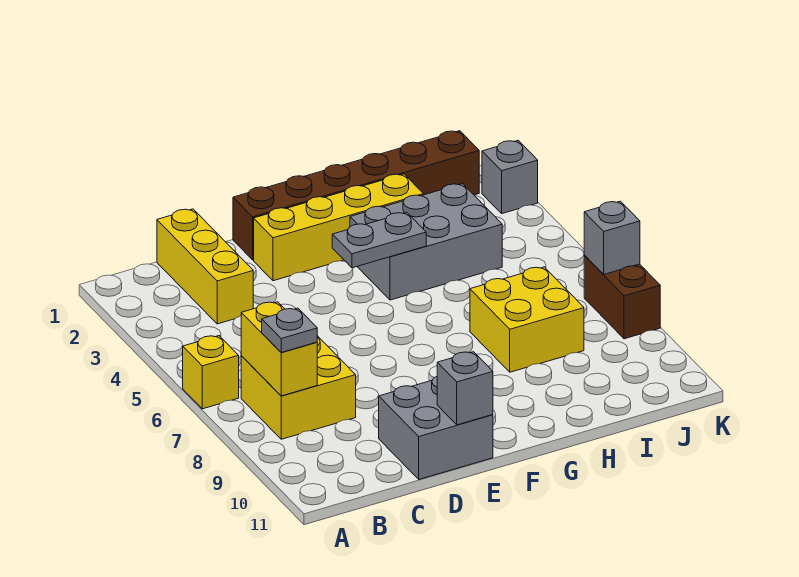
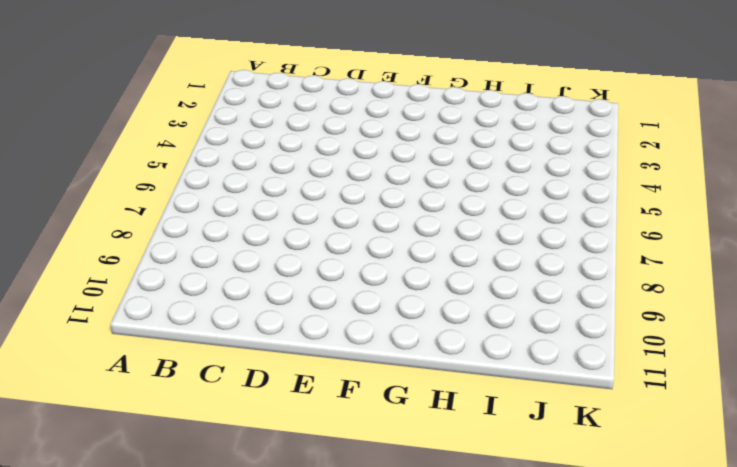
none -> yellow 1x1 brick [183,336,239,409]
none -> yellow 2x2 brick [241,336,356,439]
none -> yellow 1x3 brick [157,209,253,324]

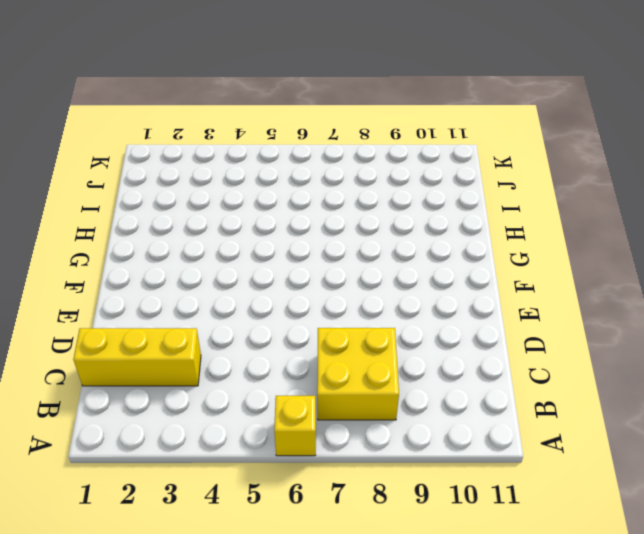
none -> grey 2x2 brick [379,377,493,479]
none -> brown 1x6 brick [233,131,479,260]
none -> yellow 1x4 brick [254,174,424,281]

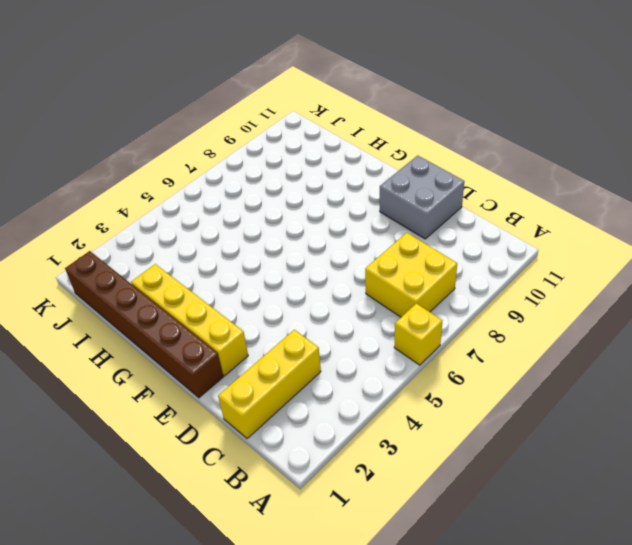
none -> grey 2x3 brick [350,184,502,300]
none -> yellow 2x2 brick [470,267,584,372]
none -> grey 1x1 brick [482,140,538,214]

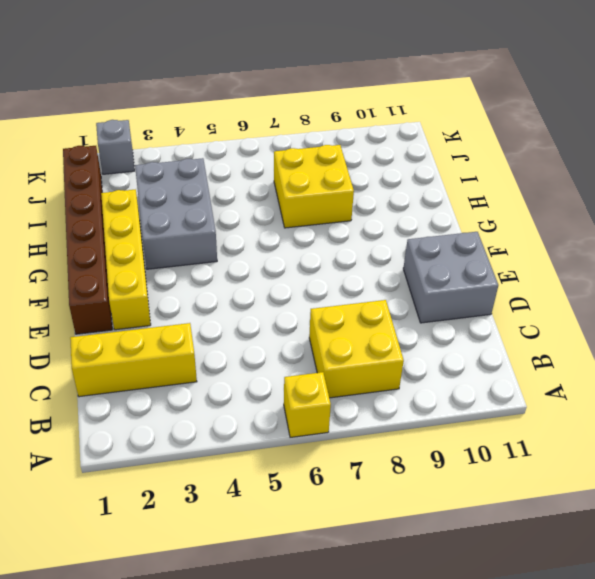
none -> brown 1x2 brick [584,255,660,339]
none -> yellow 1x2 brick [241,302,317,396]
none -> grey 1x1 brick [437,352,493,425]

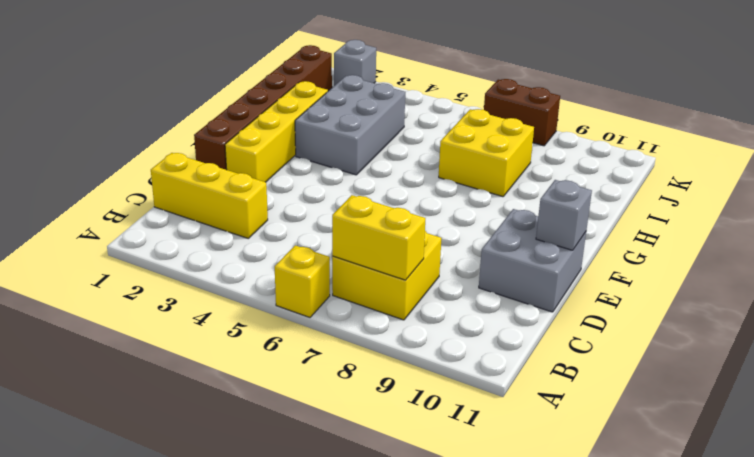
none -> grey 1x2 plate [332,212,426,268]
none -> grey 1x1 brick [584,201,640,274]
none -> grey 1x1 plate [262,308,317,352]

